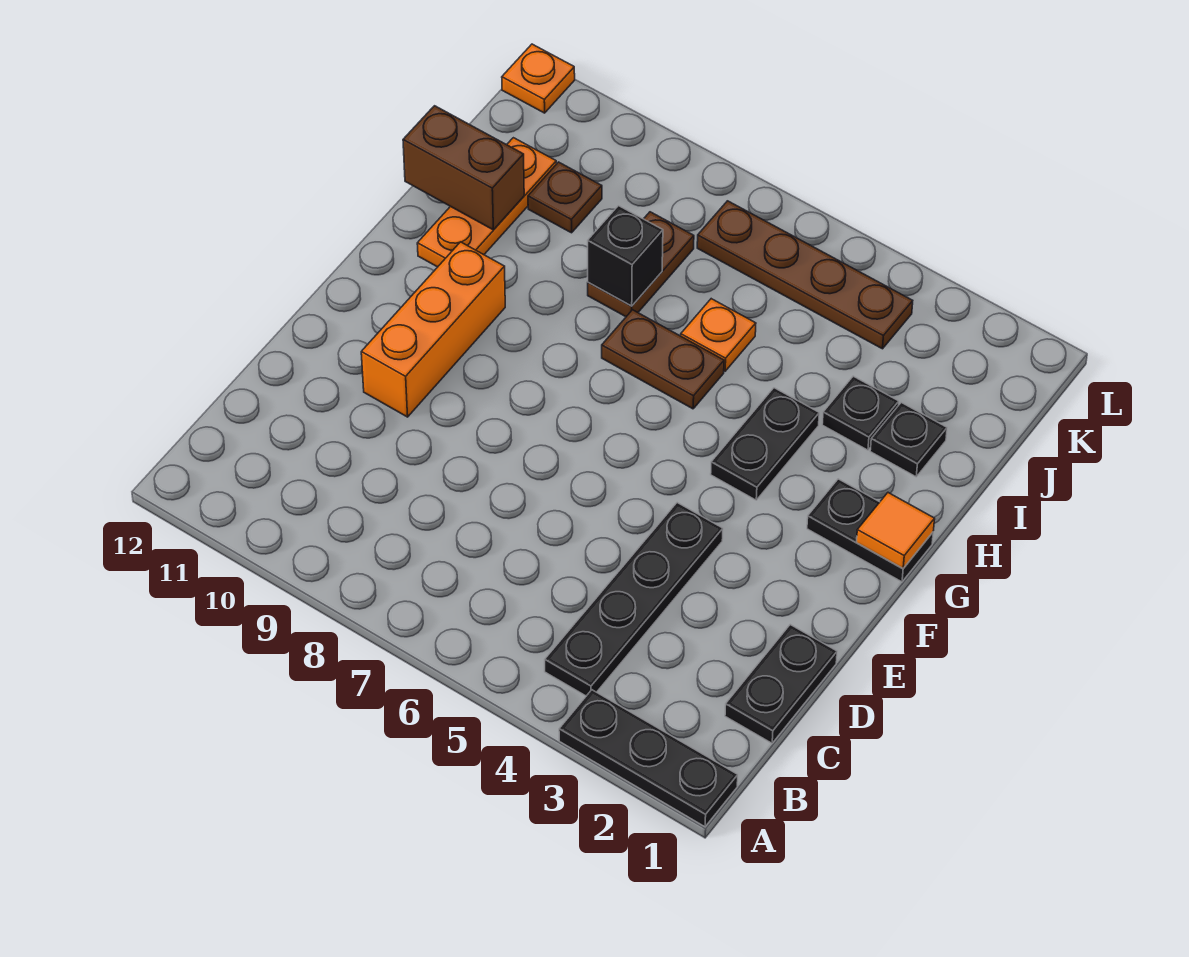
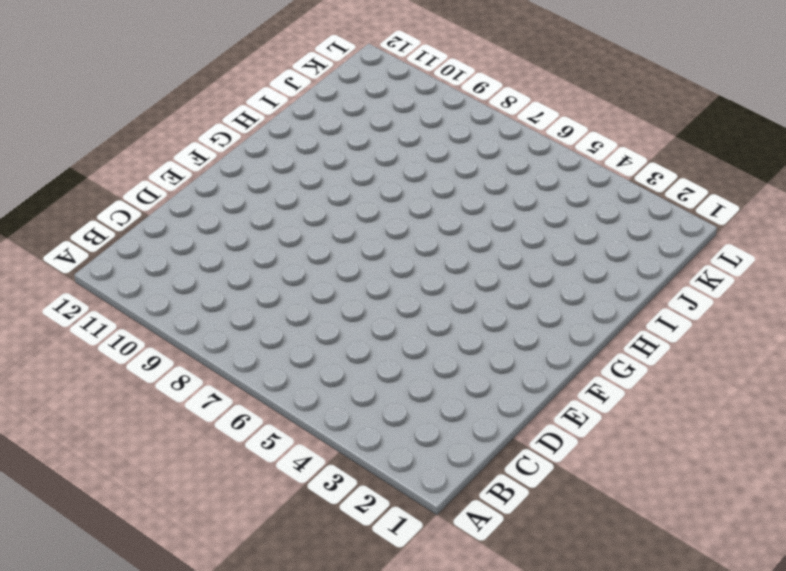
none -> black 1x3 plate [559,690,738,827]
none -> black 1x4 plate [545,503,723,696]
none -> black 1x2 plate [725,625,837,743]

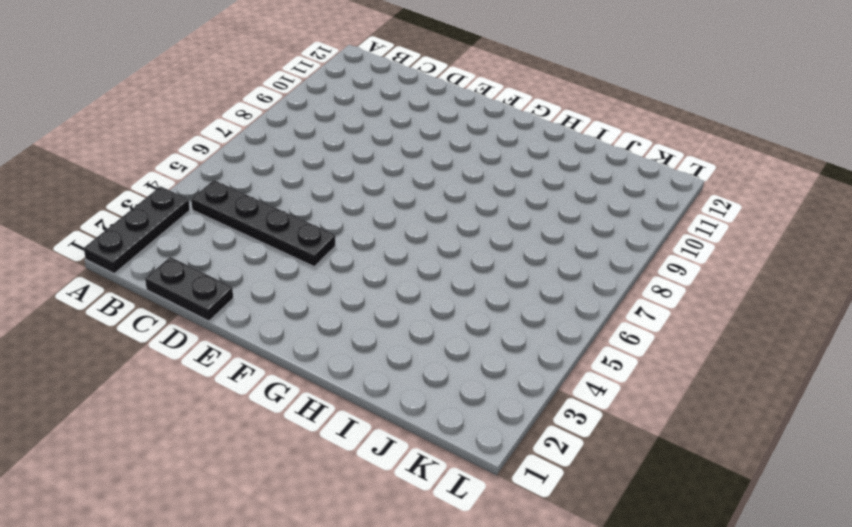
none -> orange 1x3 brick [361,242,505,417]
none -> black 1x2 plate [807,479,933,582]
none -> black 1x2 plate [711,388,819,500]

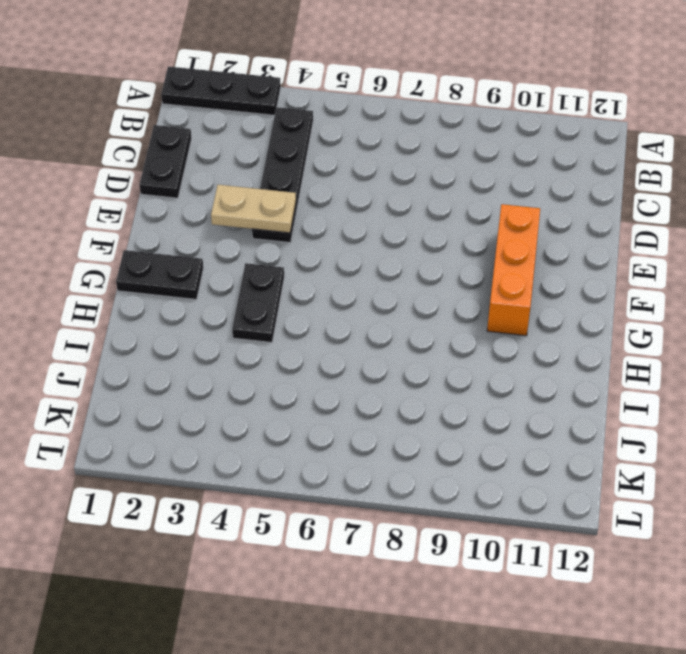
tan 1x2 plate [211,185,296,233] -> none
none -> brown 1x2 plate [602,310,724,409]
none -> orange 1x3 plate [417,138,556,267]
none -> black 1x1 plate [870,403,947,477]

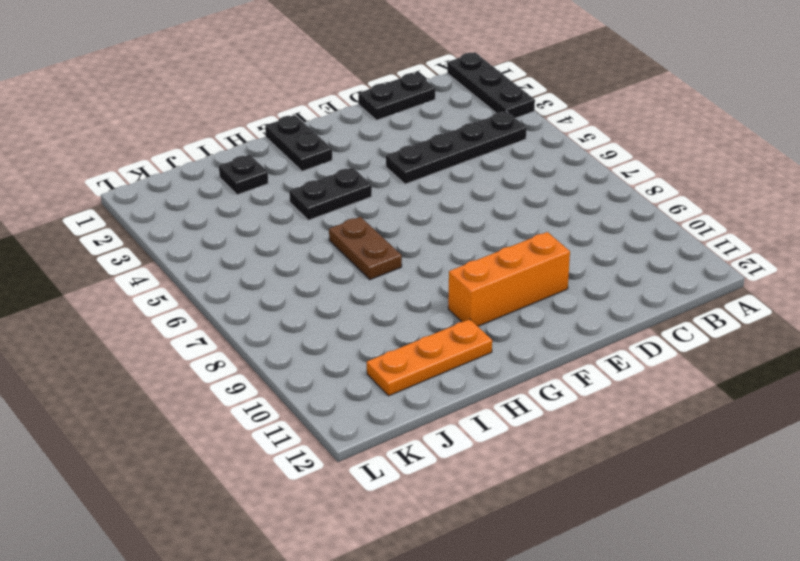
none -> black 1x1 plate [822,376,899,450]
none -> orange 1x1 plate [681,299,756,371]
none -> brown 1x2 plate [588,212,694,317]

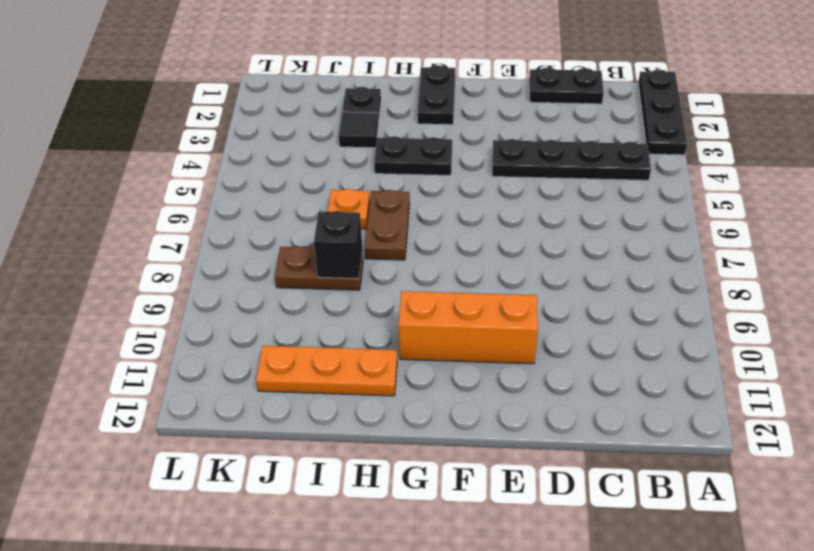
black 1x1 tile [339,112,378,148] -> black 1x1 plate [822,376,899,450]
none -> brown 1x1 plate [528,162,602,233]
none -> brown 1x4 plate [697,201,913,349]
none -> orange 1x1 plate [502,44,575,113]

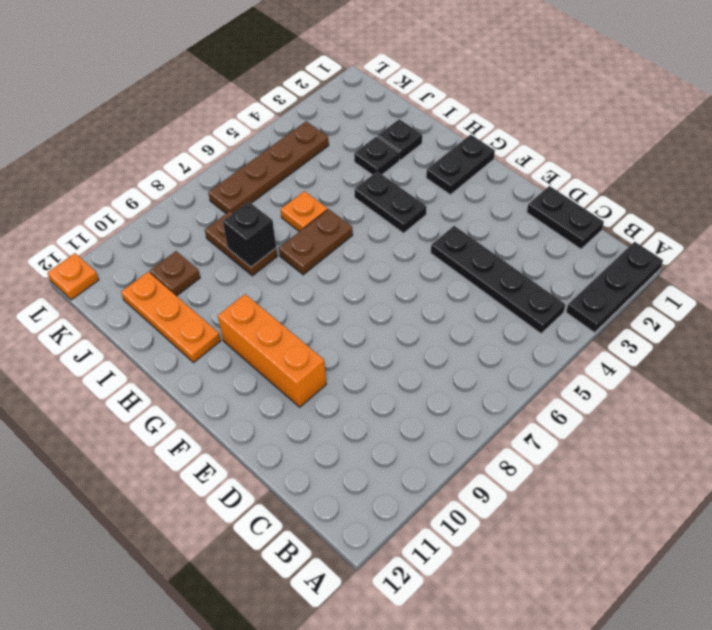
none -> orange 1x1 tile [856,493,935,569]
none -> brown 1x2 brick [403,106,524,230]

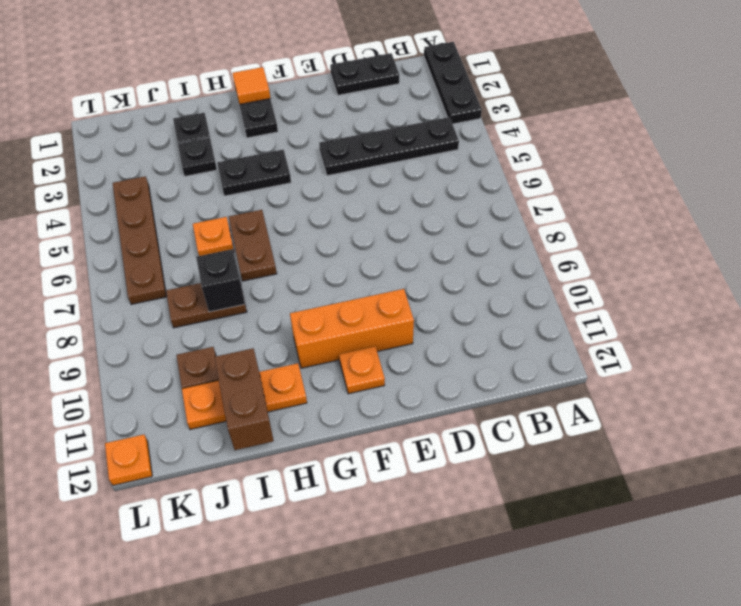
orange 1x1 plate [339,346,385,394] -> none

